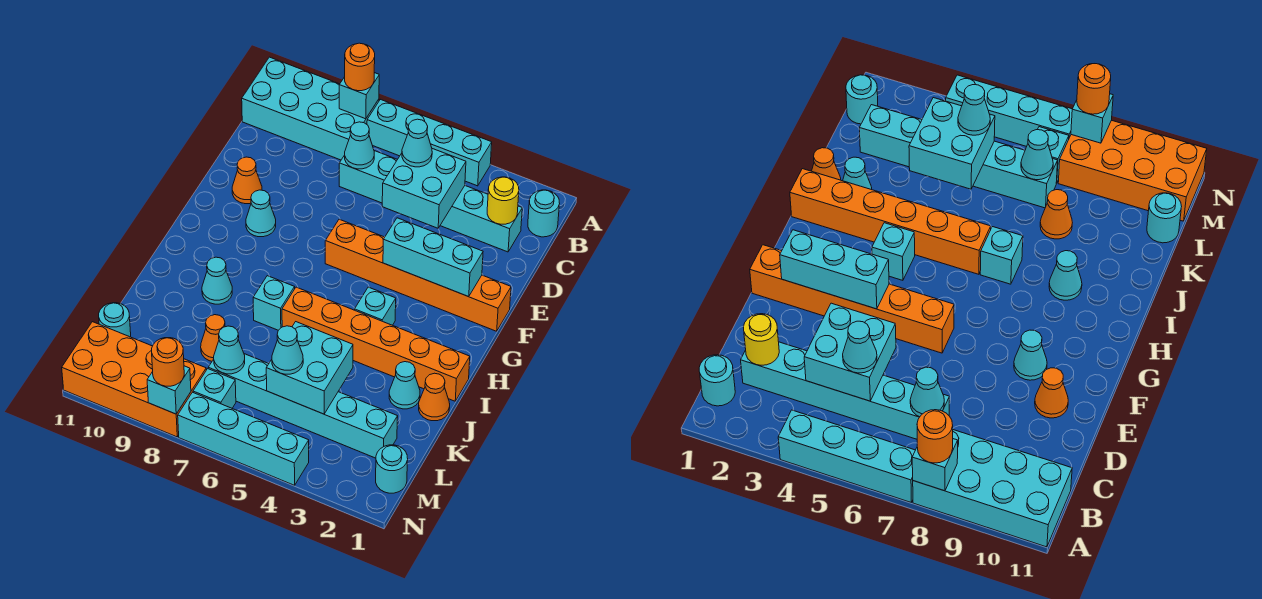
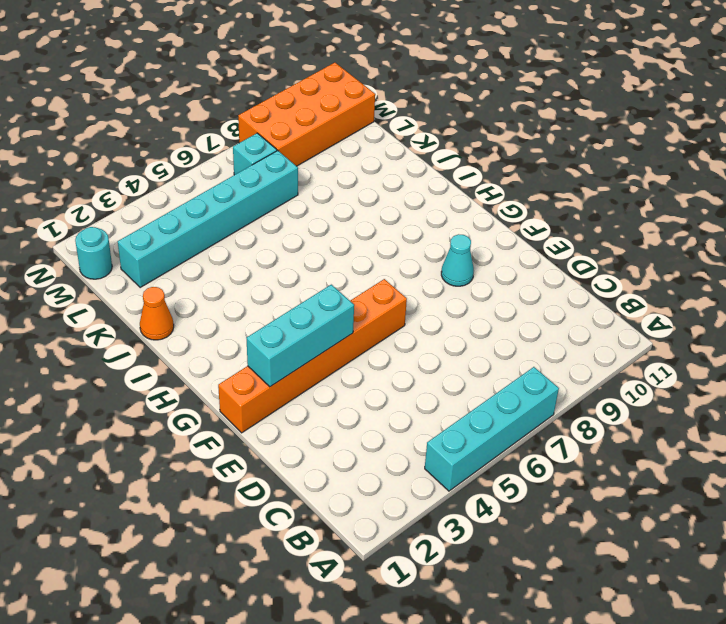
none -> cyan 2x4 brick [242,57,379,160]
none -> cyan 1x1 round brick [528,190,560,237]
none -> cyan 1x6 brick [339,151,522,252]
none -> orange 1x1 cone [232,157,262,204]

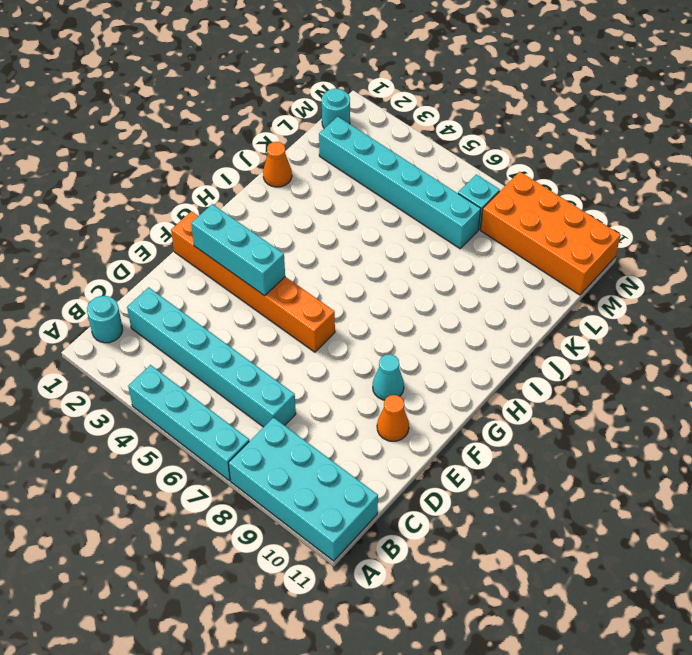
none -> cyan 1x1 brick [355,287,396,325]
none -> orange 1x6 brick [282,287,470,401]
none -> cyan 1x1 brick [253,276,295,330]
none -> cyan 1x1 cone [202,257,232,304]

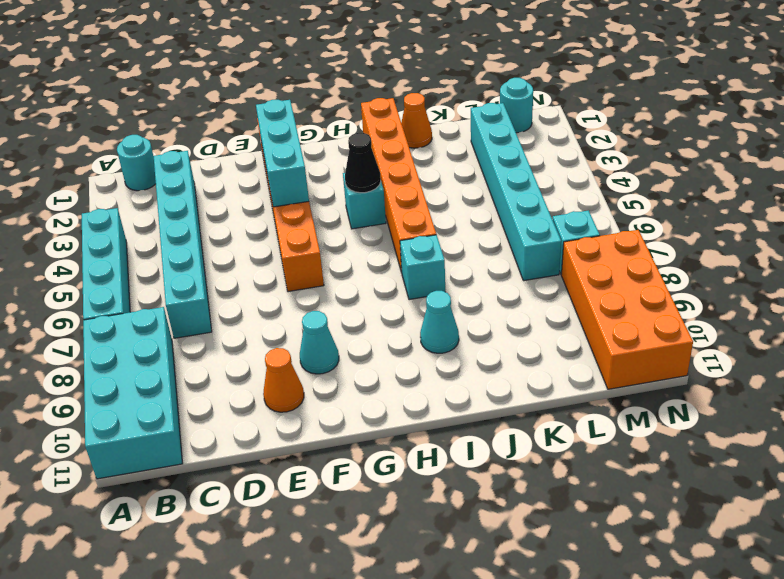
black 1x1 cone [345,133,381,193] -> none
none -> cyan 1x1 cone [389,362,420,409]
none -> orange 1x1 cone [201,315,225,361]
none -> cyan 1x1 round brick [99,303,131,337]
none -> cyan 1x4 brick [178,392,309,485]

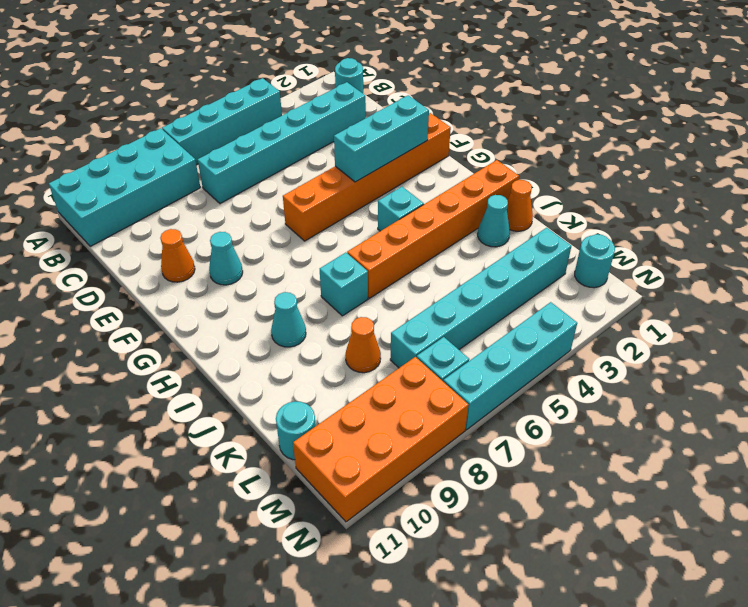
none -> cyan 1x1 brick [339,73,379,119]
none -> yellow 1x1 round brick [487,177,519,224]
none -> cyan 2x2 brick [382,149,466,228]
none -> cyan 1x1 cone [345,122,374,169]

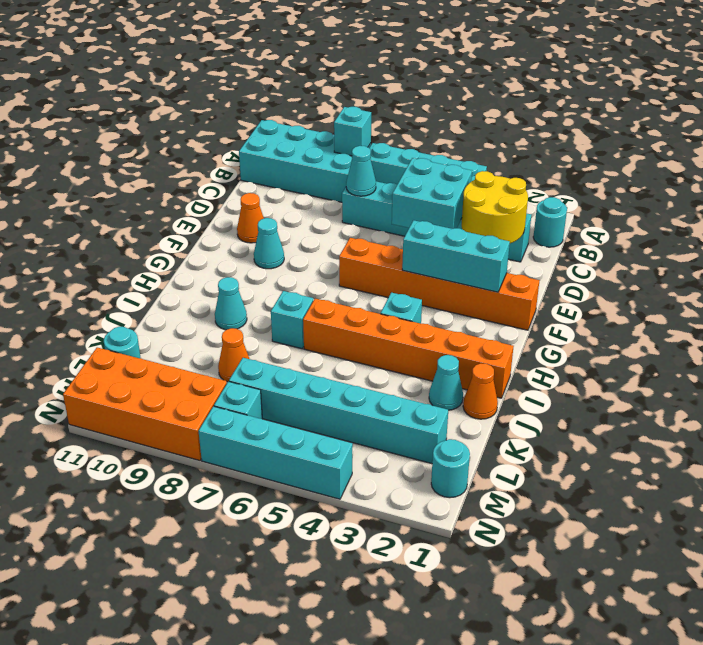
yellow 2x2 round brick [462,171,528,243] -> yellow 1x1 round brick [487,177,519,224]
none -> cyan 2x2 brick [266,322,353,414]
none -> cyan 1x1 cone [214,326,245,374]
none -> cyan 1x1 brick [147,366,191,414]
none -> orange 1x1 round brick [345,43,375,91]

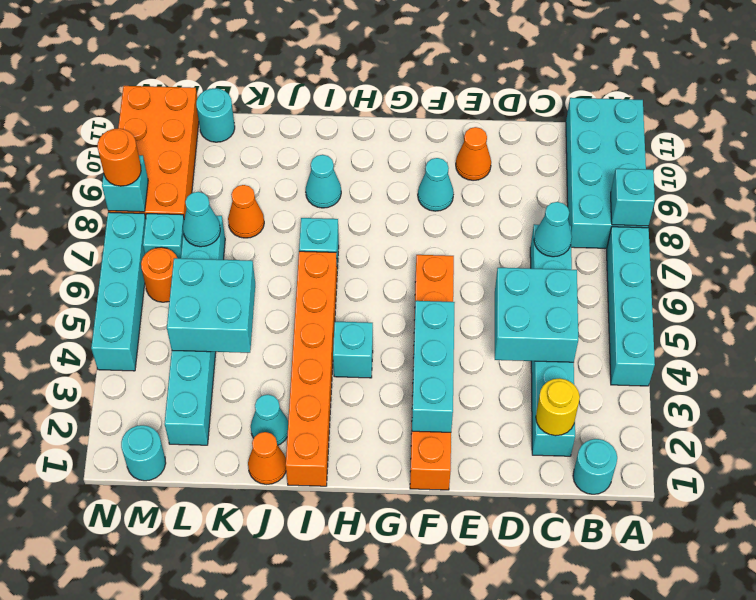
orange 1x1 round brick [141,247,177,302] -> orange 1x1 round brick moved to [345,43,375,91]
none -> cyan 1x1 cone [402,119,432,167]
none -> cyan 1x1 cone [272,326,303,374]

